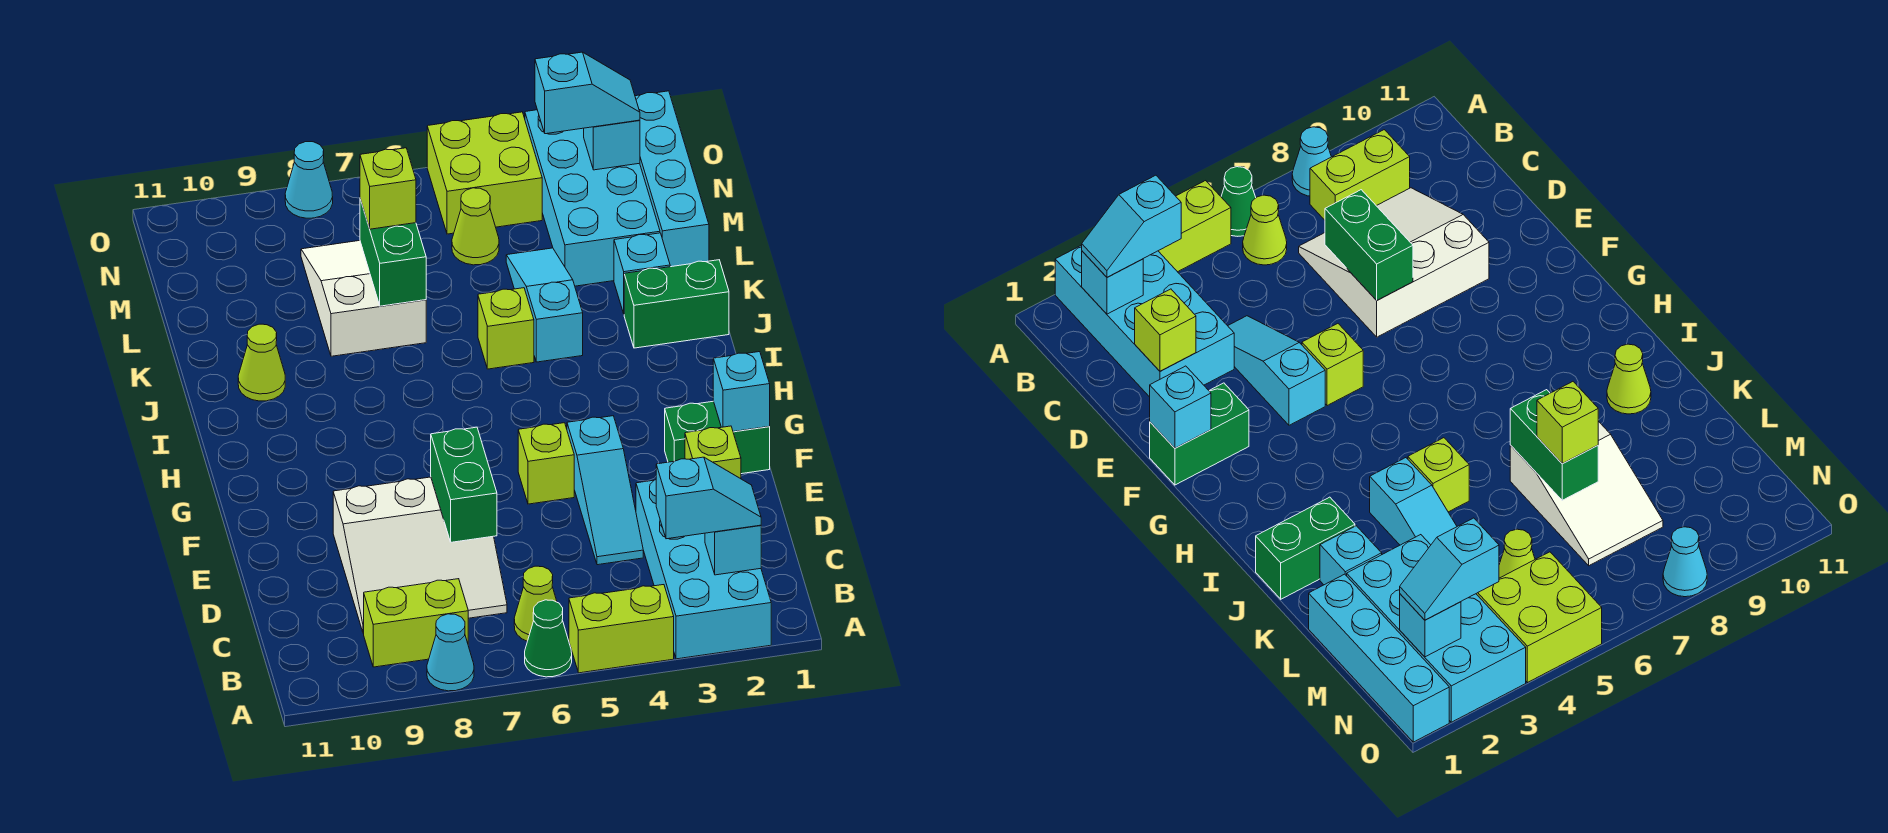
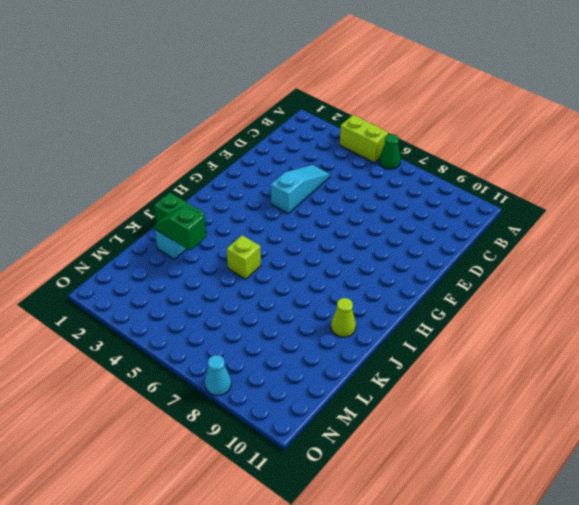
green 1x2 slope [154,206,206,250] -> none
none -> cyan 2x4 brick [636,480,771,659]
none -> cyan 1x1 cone [427,614,474,691]
none -> lime 1x1 cone [514,566,557,641]
none -> lime 1x2 brick [364,579,468,667]

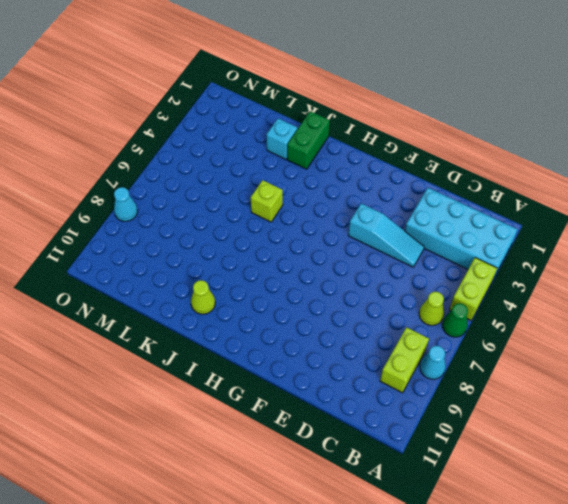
none -> white 3x3 slope [333,477,507,633]
none -> green 1x2 brick [665,401,770,474]
none -> lime 1x1 brick [518,423,574,504]
none -> cyan 1x3 slope [506,248,583,362]

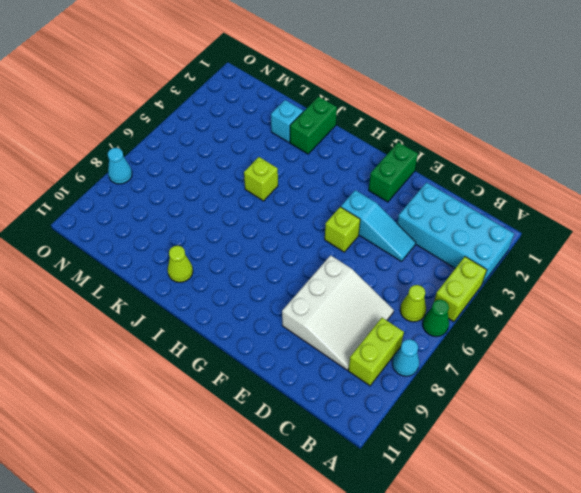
none -> cyan 1x3 slope [506,248,583,362]
none -> white 2x3 slope [301,241,426,356]
none -> cyan 1x4 brick [635,91,709,267]
none -> cyan 2x4 brick [525,110,660,286]

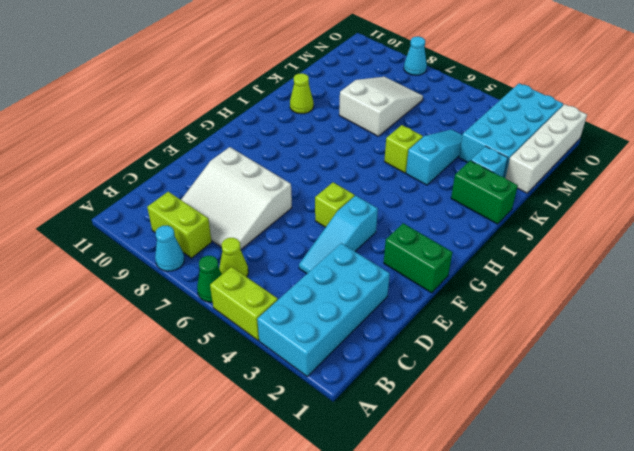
white 1x4 brick [505,104,587,193] -> cyan 1x4 brick [635,91,709,267]
none -> lime 1x1 cone [452,188,499,265]
none -> lime 2x2 brick [427,112,542,234]
none -> cyan 1x1 brick [705,525,761,575]
none -> lime 1x1 brick [685,426,741,479]

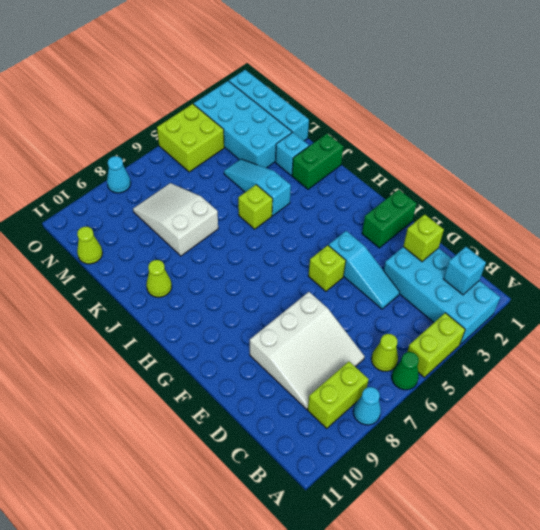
lime 1x1 cone [77,227,103,264] -> lime 1x1 cone moved to [452,188,499,265]
none -> green 1x2 brick [431,427,497,542]
none -> cyan 1x1 brick [713,352,770,432]
none -> green 1x2 brick [360,199,426,306]
none -> cyan 1x1 brick [584,120,640,170]

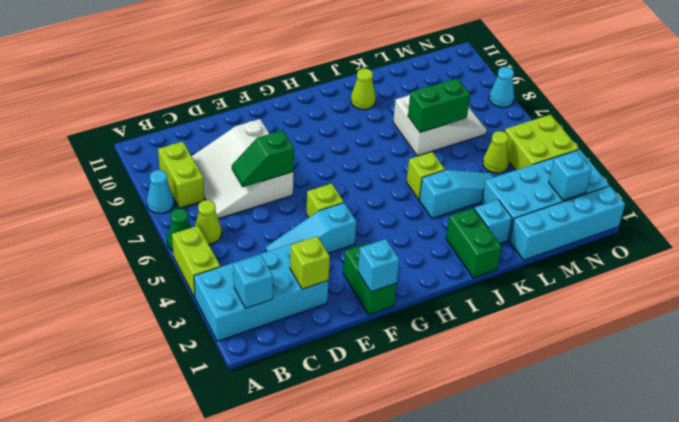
green 1x2 slope [232,130,294,187] -> green 1x2 brick [431,427,497,542]
none -> cyan 1x2 slope [656,457,761,539]
none -> lime 1x1 brick [360,148,416,229]
none -> cyan 1x2 slope [535,52,640,134]

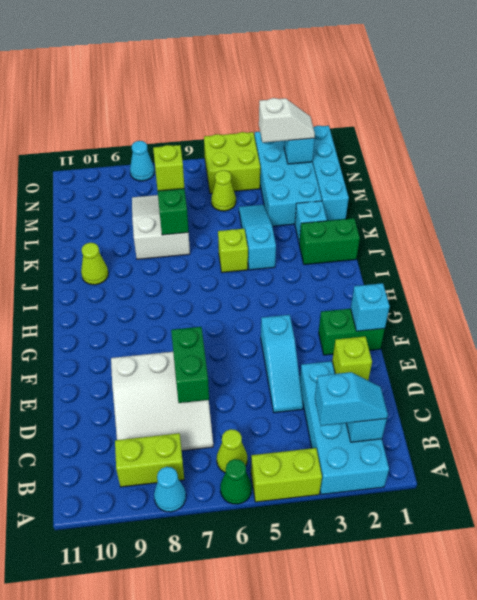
white 1x2 slope [259,98,315,143] -> cyan 1x2 slope [535,52,640,134]
none -> lime 1x1 brick [518,423,574,504]

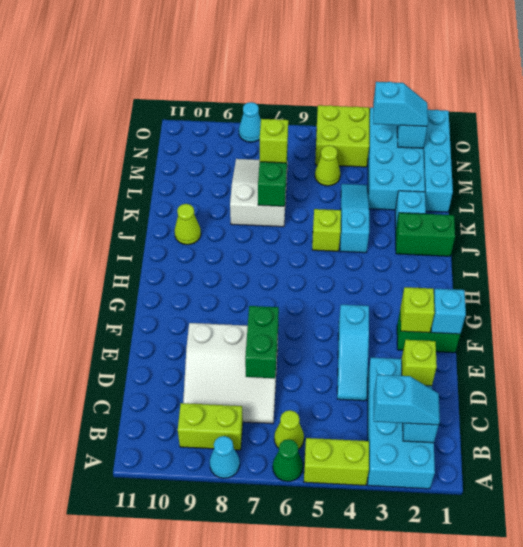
lime 1x1 brick [401,287,435,333] -> lime 1x1 brick moved to [518,423,574,504]

